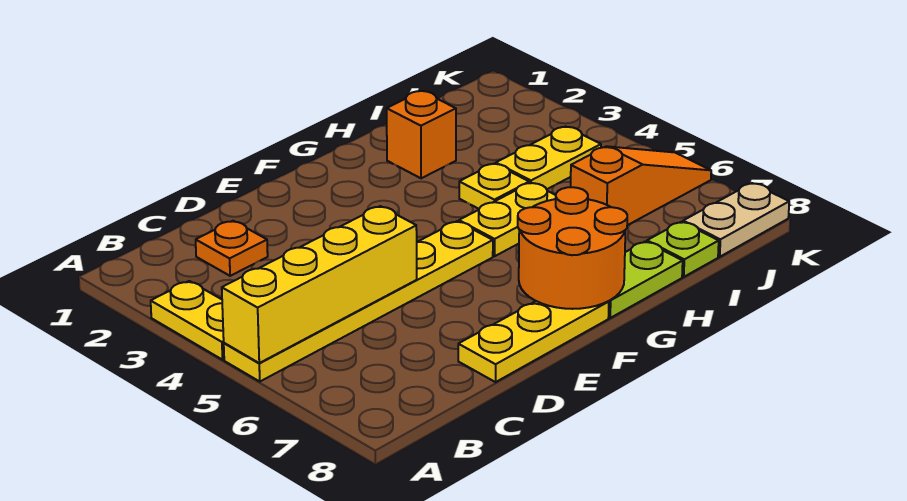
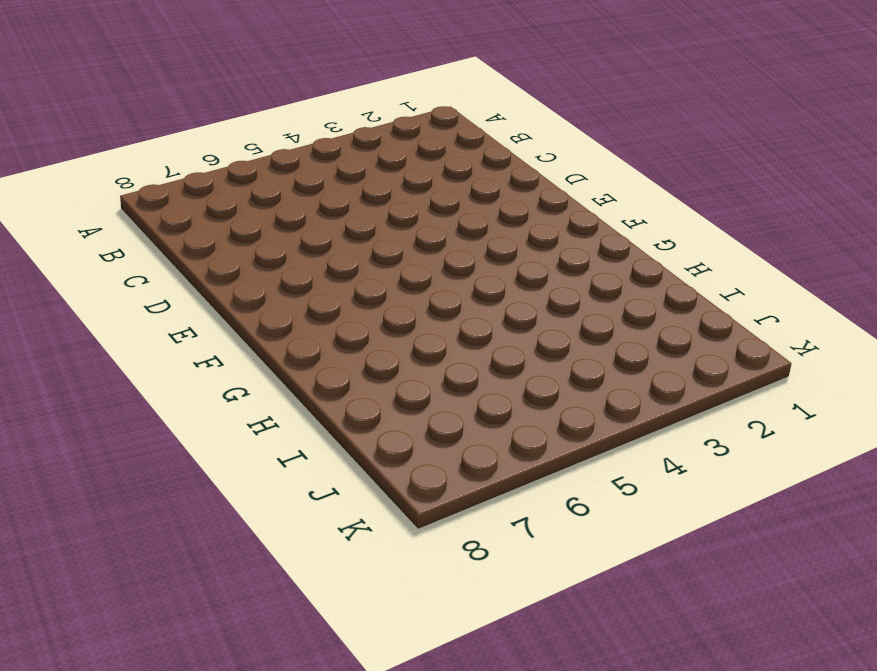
none -> yellow 1x2 plate [151,281,224,360]
none -> yellow 1x6 plate [224,221,493,381]
none -> orange 1x1 plate [196,221,268,276]

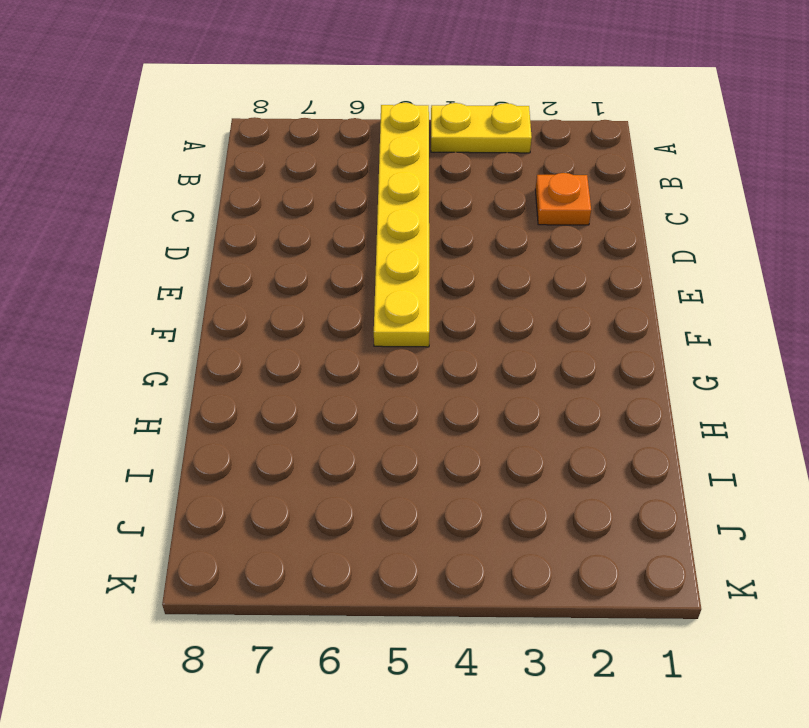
none -> yellow 1x3 plate [458,301,609,382]
none -> yellow 1x2 plate [459,183,556,256]
none -> lime 1x2 plate [609,241,683,318]

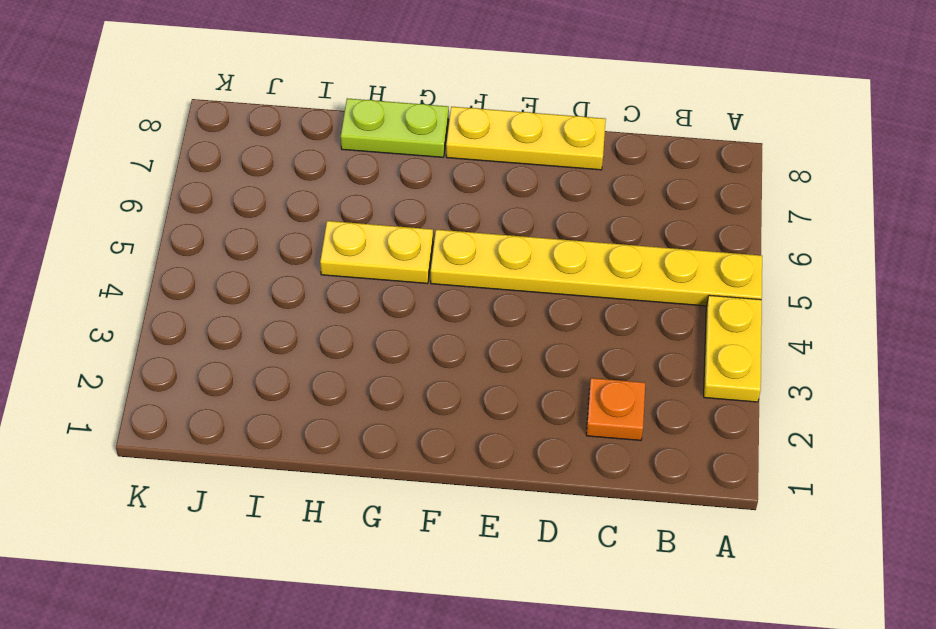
none -> orange 1x1 brick [387,91,456,178]
none -> yellow 1x1 plate [459,164,529,209]
none -> yellow 1x2 plate [496,127,601,189]

